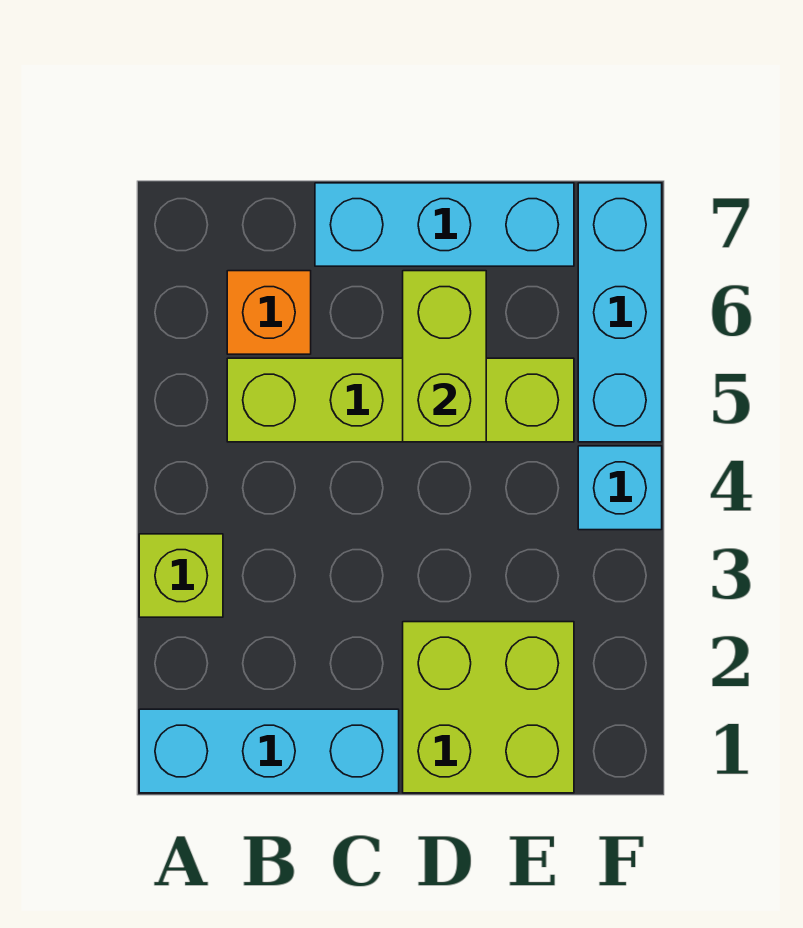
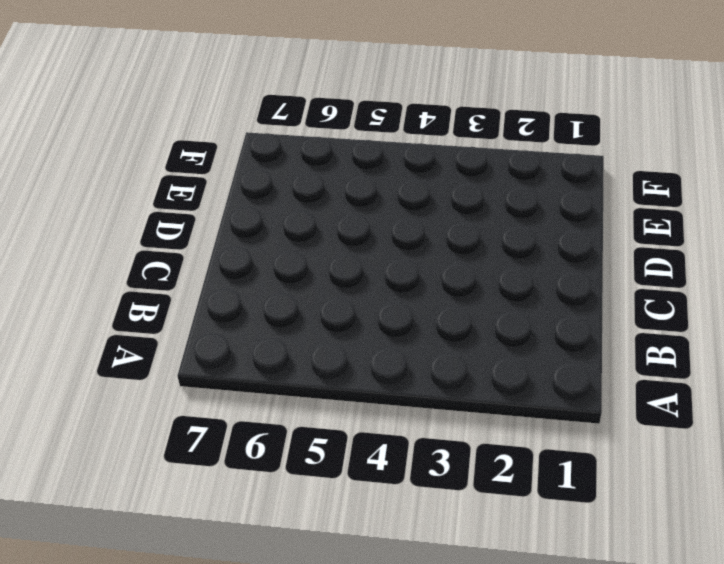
none -> cyan 1x3 brick [139,709,399,793]
none -> lime 1x1 brick [139,534,223,617]

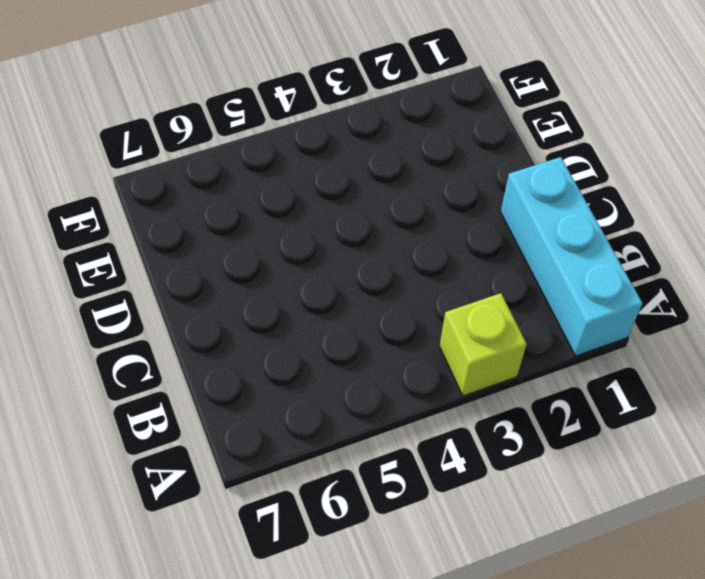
none -> lime 1x4 brick [227,358,574,442]
none -> orange 1x1 brick [227,271,311,354]

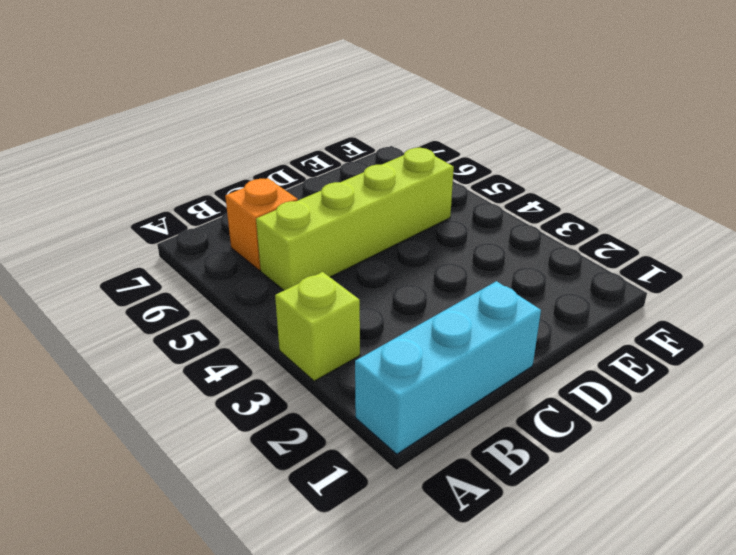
none -> cyan 1x3 brick [315,183,574,266]
none -> lime 2x2 brick [403,622,574,793]

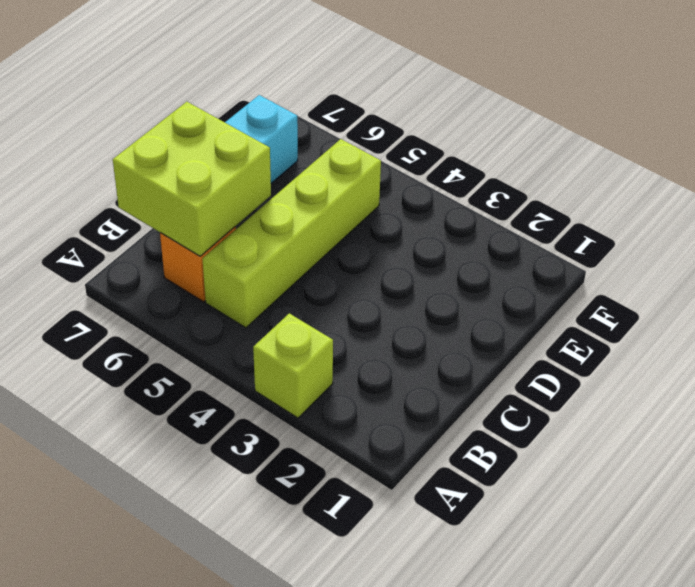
lime 2x2 brick [113,102,271,256] -> lime 2x2 brick moved to [403,622,574,793]
none -> cyan 1x3 brick [139,709,399,793]
none -> cyan 1x1 brick [578,446,662,530]

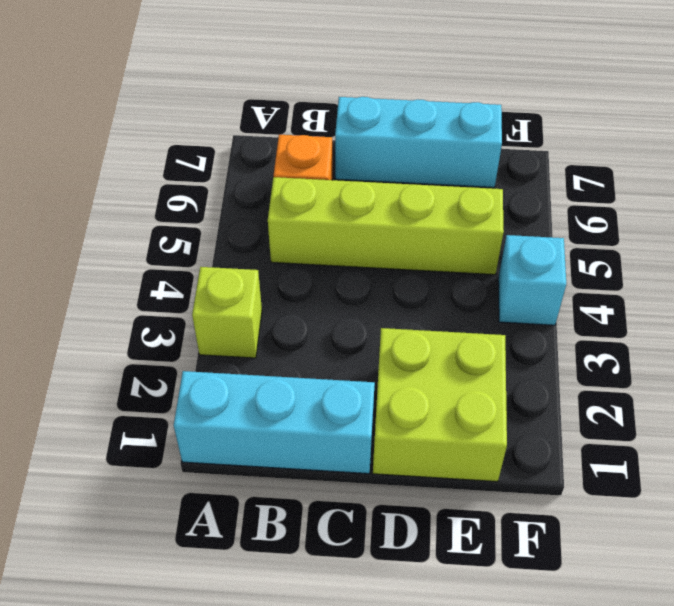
none -> cyan 1x3 brick [578,183,662,442]
none -> lime 1x2 brick [403,271,486,442]

